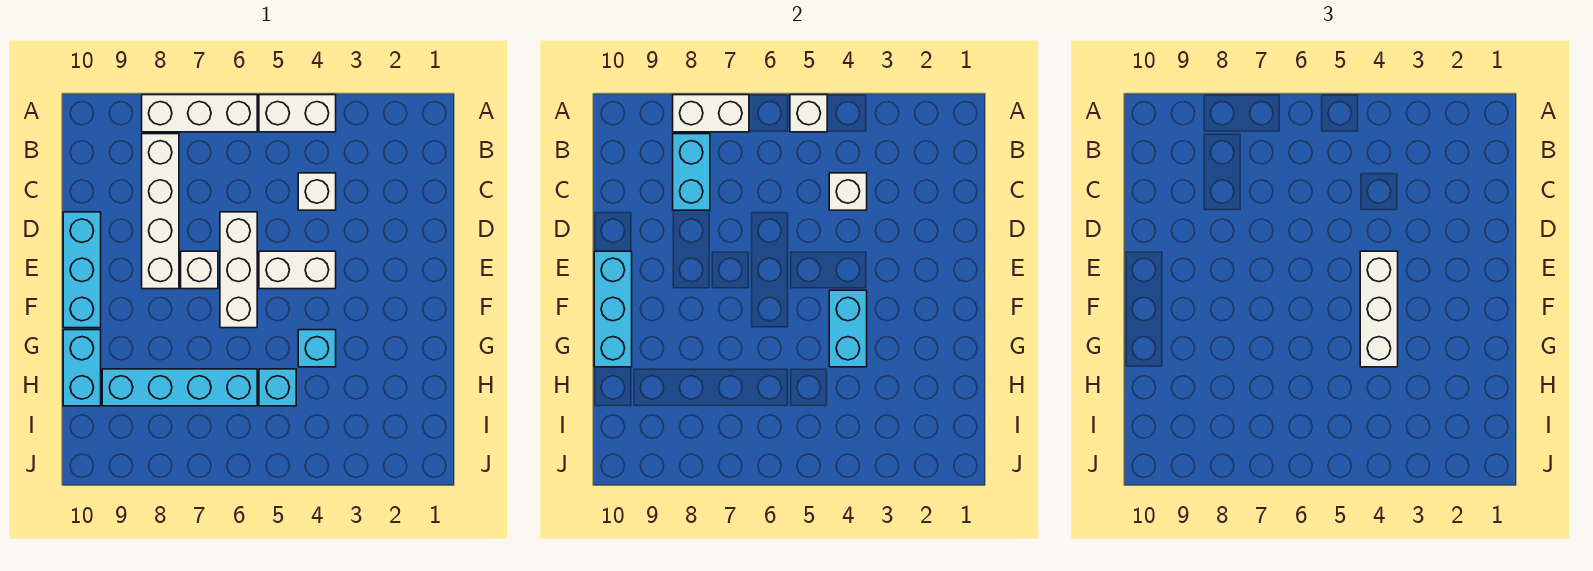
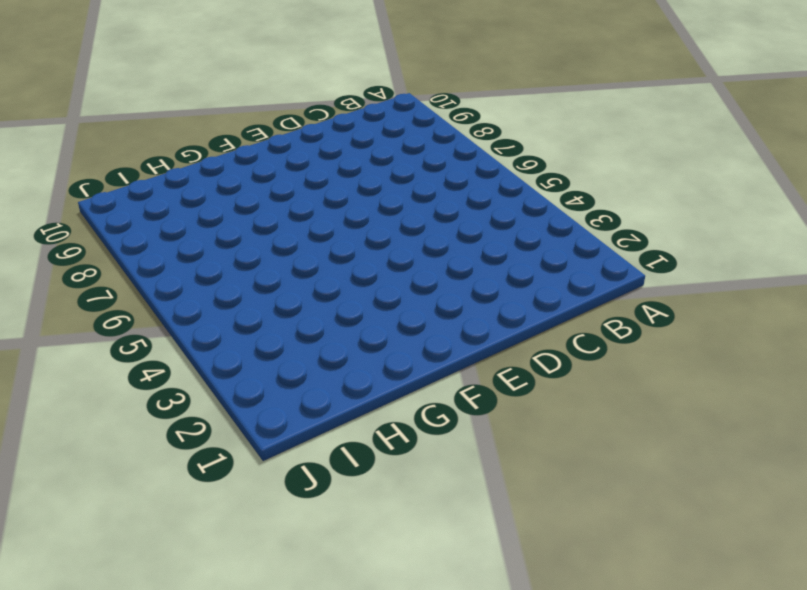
none -> white 1x2 brick [259,95,336,132]
none -> white 1x3 brick [142,95,257,132]
none -> white 1x4 brick [142,134,179,289]

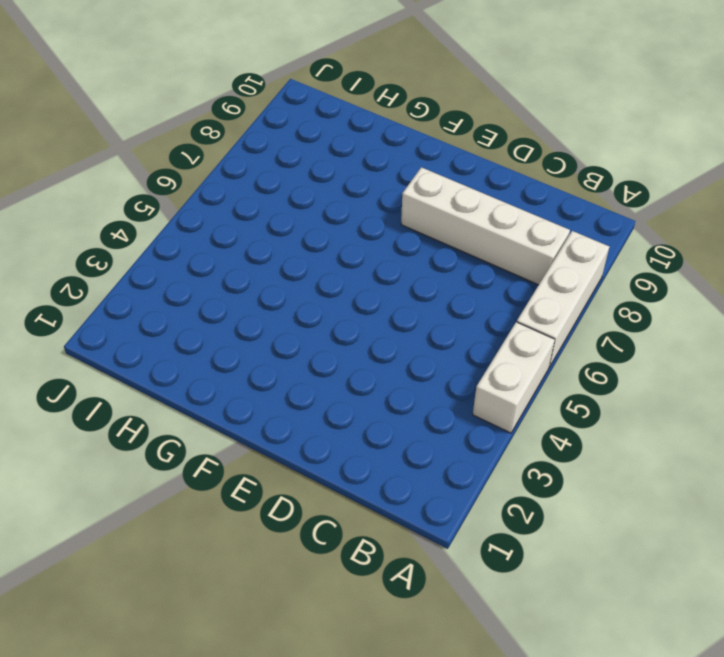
none -> white 1x1 brick [298,173,336,210]
none -> white 1x3 brick [220,212,257,328]
none -> cyan 1x3 brick [63,212,101,328]

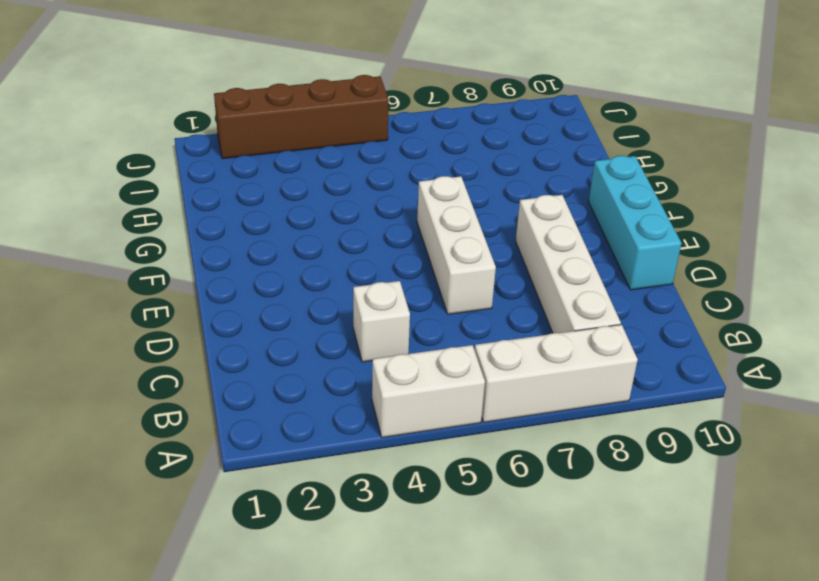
brown 1x4 brick [214,75,389,159] -> none
none -> white 1x2 brick [259,251,336,289]
none -> white 1x1 brick [181,251,218,289]
none -> cyan 1x1 brick [298,330,336,367]

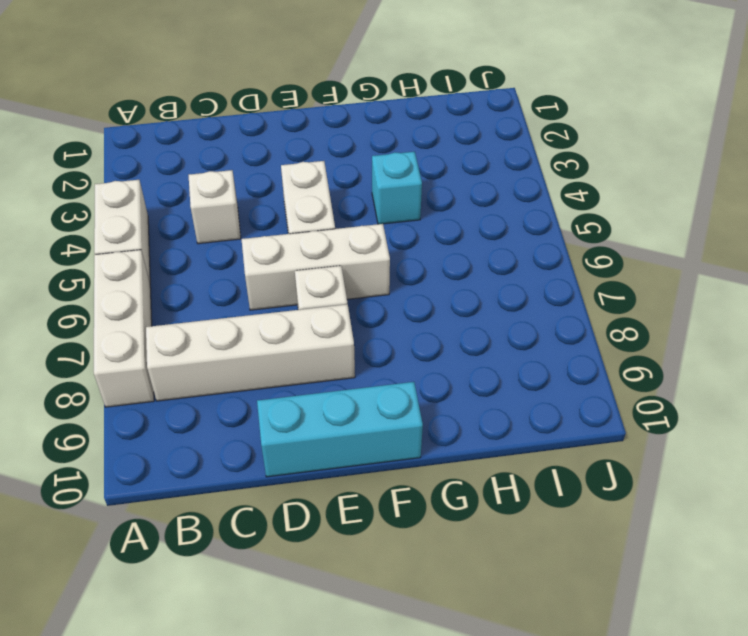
none -> cyan 1x2 brick [63,330,101,406]
none -> cyan 1x1 brick [259,369,296,406]
none -> cyan 1x4 brick [102,369,257,406]

